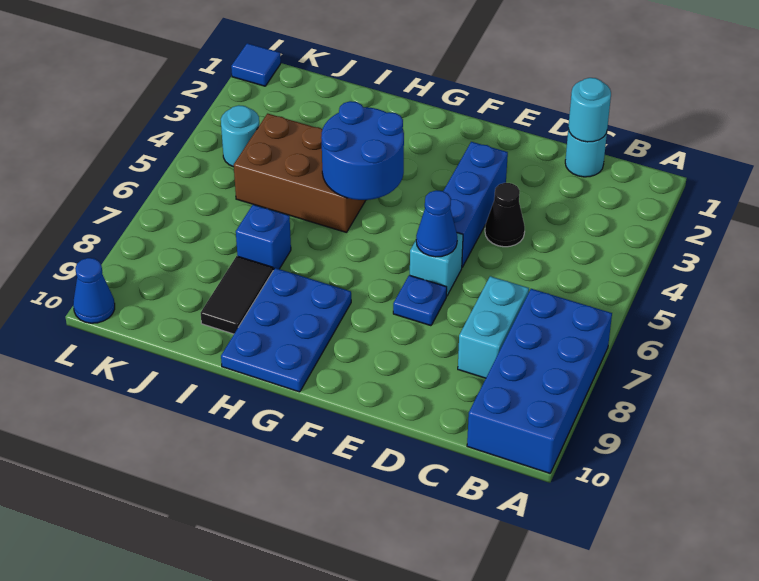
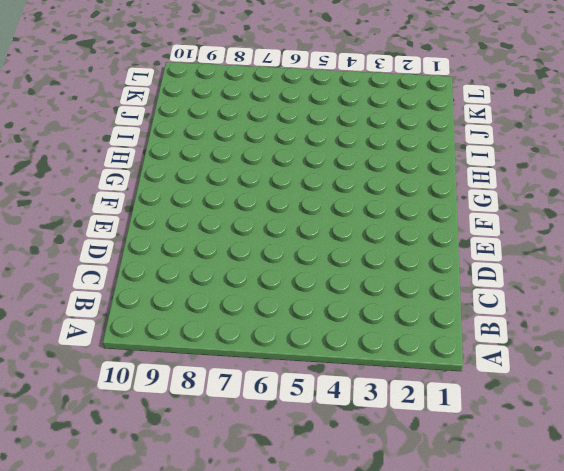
none -> blue 2x4 brick [467,289,612,473]
none -> cyan 1x1 round brick [565,129,607,177]
none -> cyan 1x2 brick [458,276,529,378]

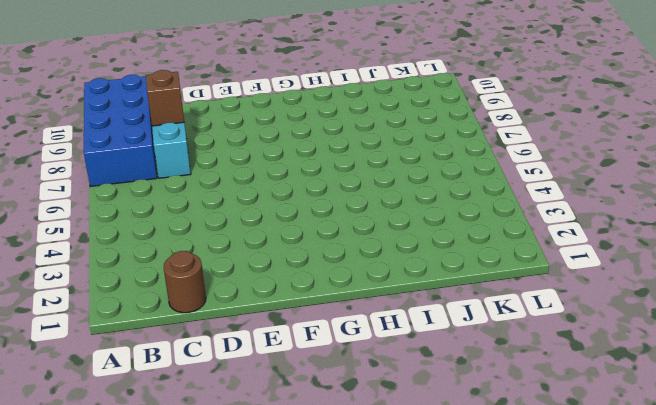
brown 1x1 round brick [164,251,206,313] -> cyan 1x1 round brick [565,129,607,177]
brown 1x1 brick [146,70,184,126] -> none
none -> black 1x1 cone [485,183,525,247]
none -> blue 1x3 brick [444,142,508,267]
none -> cyan 1x1 brick [410,233,463,296]

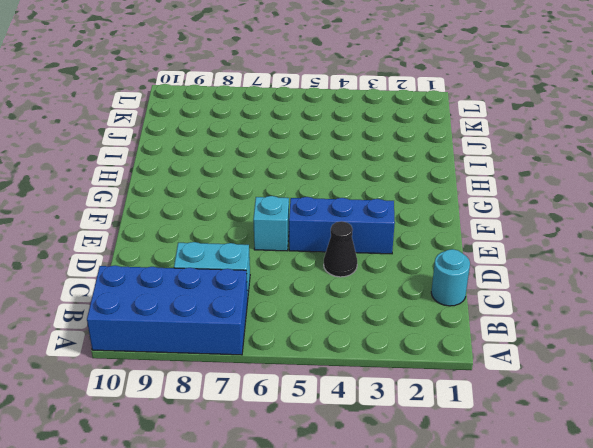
none -> blue 1x1 plate [393,275,447,326]
none -> blue 2x3 plate [221,268,351,392]
none -> brown 2x3 brick [234,114,366,233]

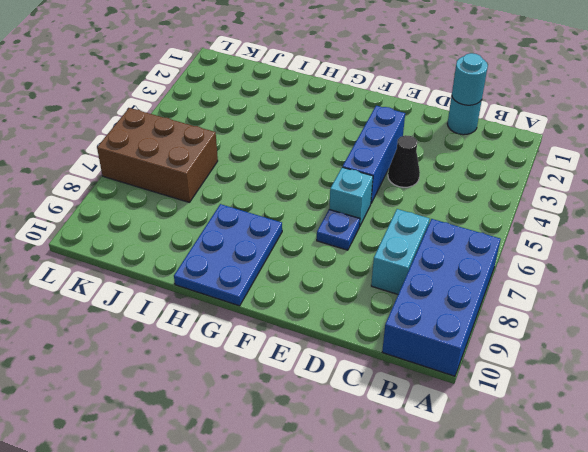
brown 2x3 brick [97,108,218,202] -> brown 2x3 brick moved to [234,114,366,233]
none -> blue 1x1 brick [236,205,291,270]
none -> black 1x2 tile [201,256,273,334]
none -> cyan 1x1 round brick [221,105,259,167]

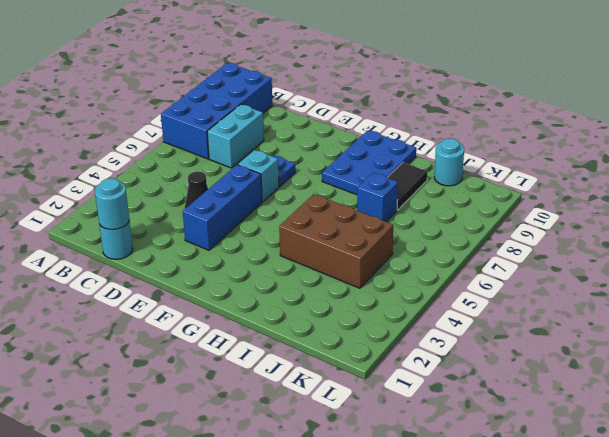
cyan 1x1 round brick [434,138,464,186] -> cyan 1x1 round brick moved to [221,105,259,167]
none -> blue 1x1 tile [231,43,281,86]
none -> blue 1x1 cone [73,258,115,323]
none -> blue 1x1 cone [416,190,457,257]

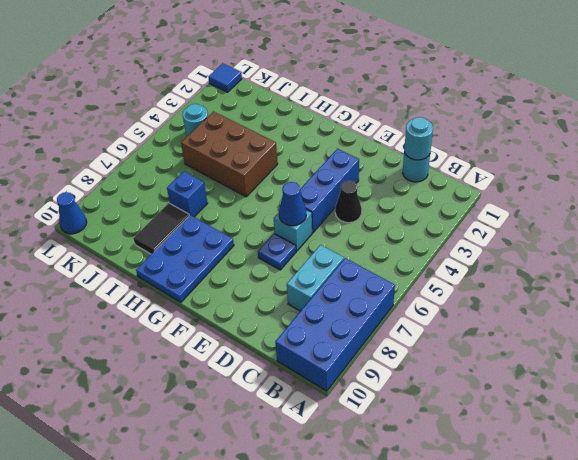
none -> blue 2x2 round brick [321,101,404,200]

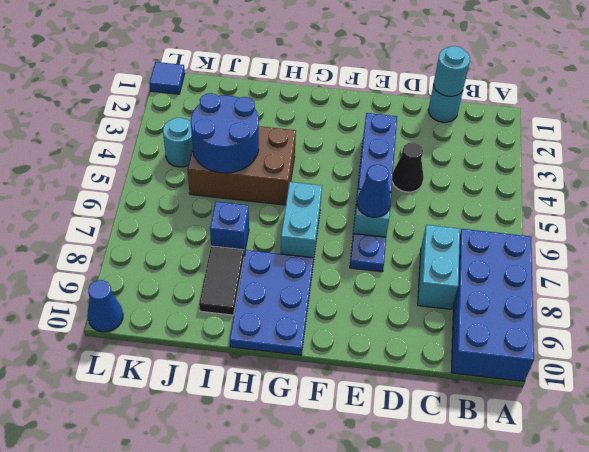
cyan 1x2 brick [281,182,322,262] -> none
blue 2x2 round brick [191,93,259,173] -> blue 2x2 round brick moved to [321,101,404,200]

